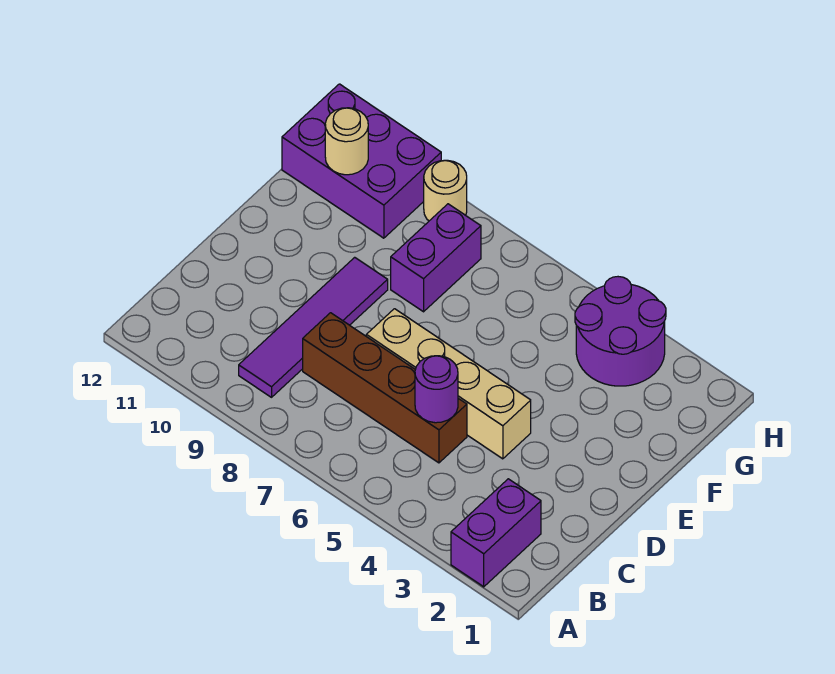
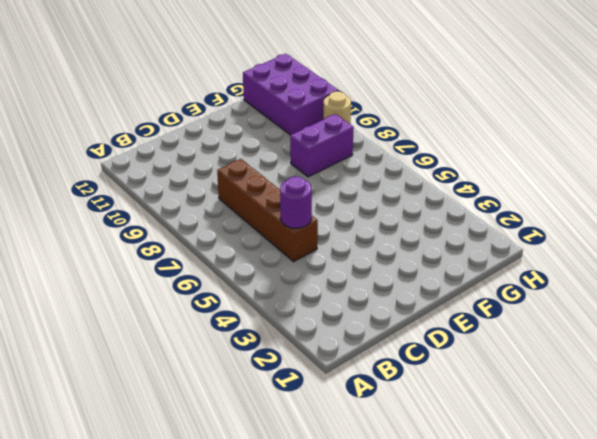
none -> purple 1x2 brick [451,479,541,587]
none -> purple 1x4 tile [239,257,388,397]

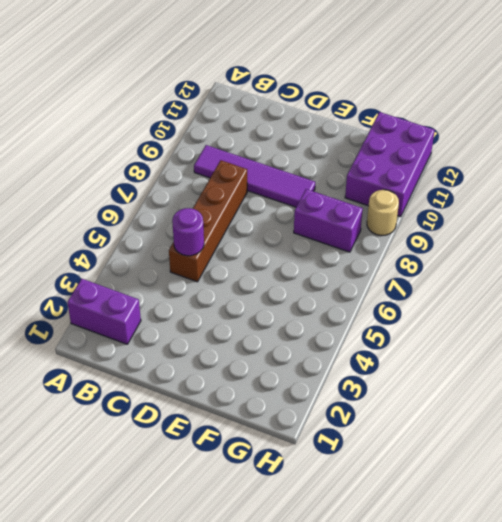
none -> tan 1x4 brick [366,309,531,459]
none -> purple 2x2 round brick [575,277,666,386]

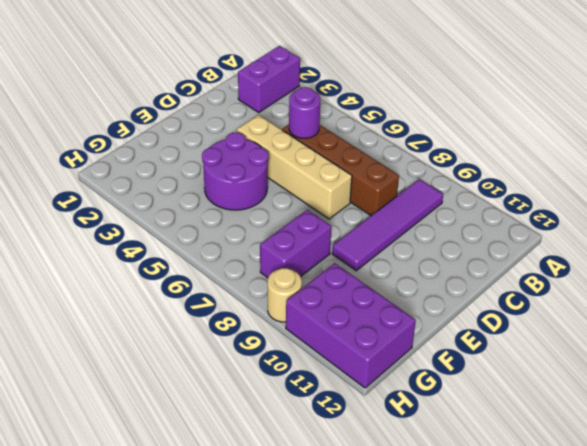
purple 2x2 round brick [202,133,268,210] -> purple 2x2 round brick moved to [575,277,666,386]
none -> tan 1x1 round brick [325,108,368,175]

